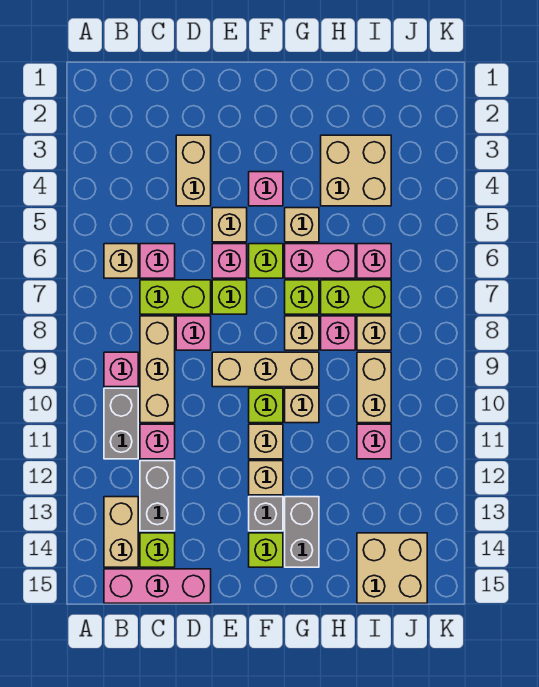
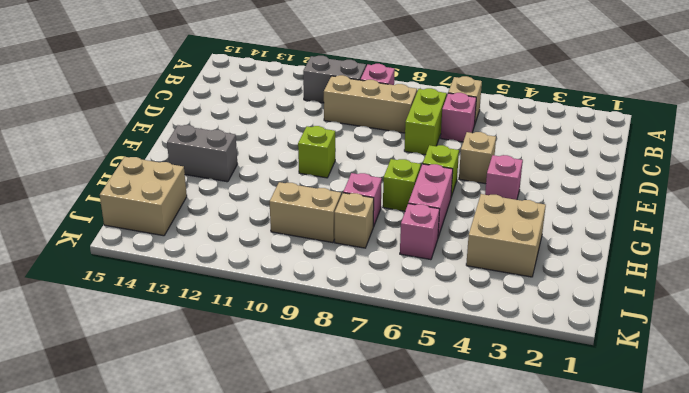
none -> tan 1x2 brick [104,497,138,567]
none -> pink 1x3 brick [104,569,211,603]
none -> pink 1x1 brick [140,424,175,459]
none -> grey 1x2 brick [140,461,175,531]

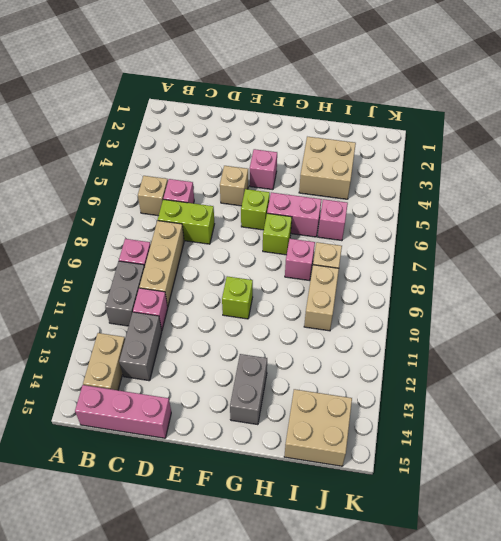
none -> lime 1x1 brick [140,533,175,567]
none -> tan 1x2 brick [176,135,211,206]
none -> pink 1x1 brick [176,316,211,350]
none -> pink 1x1 brick [212,244,247,278]

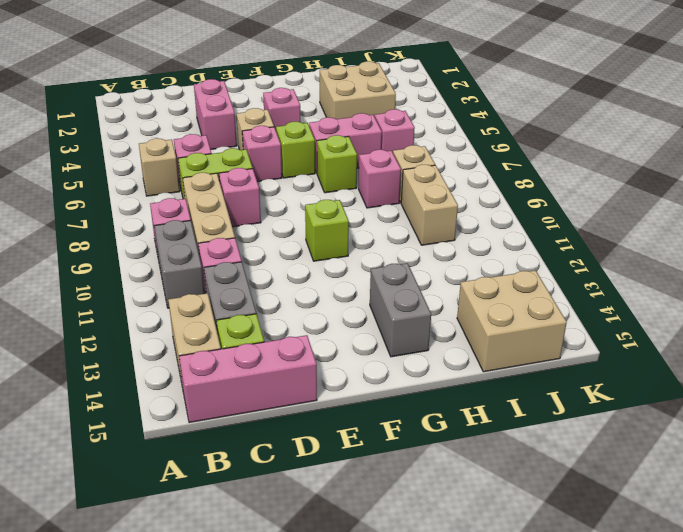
pink 1x2 brick [194,79,237,149] -> tan 1x2 brick [176,135,211,206]
none -> lime 1x1 brick [212,280,247,314]
none -> tan 1x3 brick [212,352,319,387]
none -> tan 1x1 brick [249,424,283,459]
none -> tan 1x1 brick [249,461,283,495]

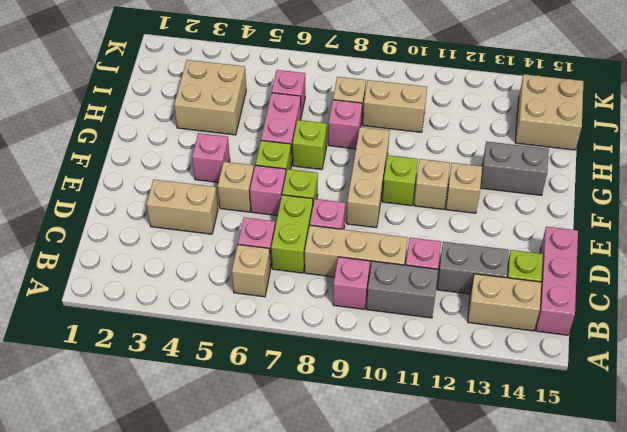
none -> grey 1x1 brick [249,497,283,531]
none -> lime 1x1 brick [249,533,283,567]
none -> tan 1x1 brick [285,208,319,242]
none -> tan 1x1 brick [285,316,319,350]

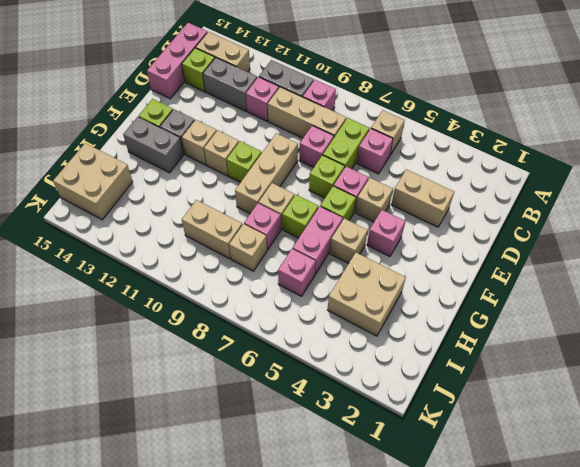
none -> tan 1x1 brick [285,388,319,423]
none -> lime 1x2 brick [321,280,391,314]
none -> pink 1x1 brick [357,424,391,459]

